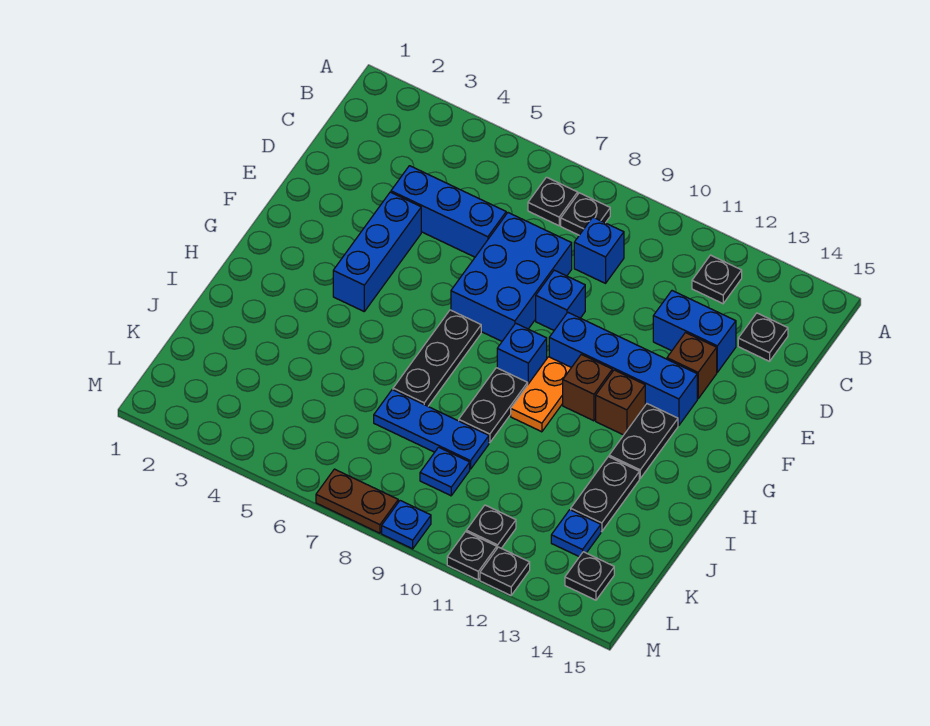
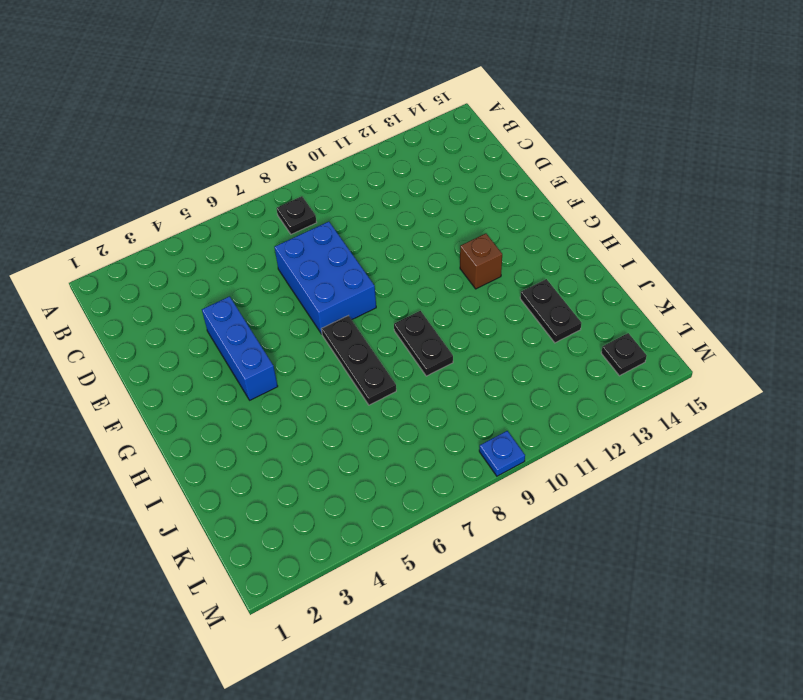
none -> black 1x1 plate [528,177,578,226]
none -> black 1x1 plate [692,255,742,304]
none -> blue 1x1 brick [574,217,624,283]

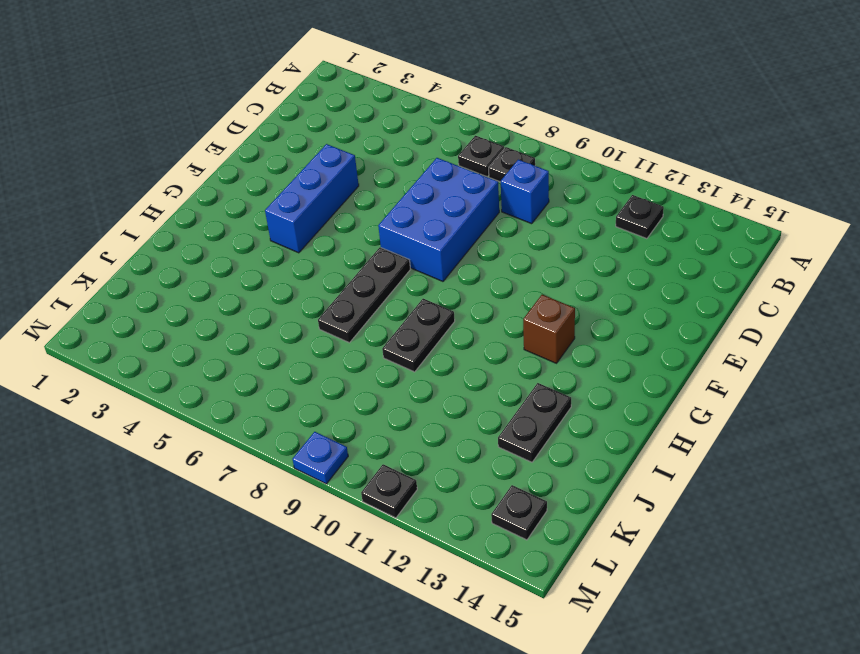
none -> black 1x1 plate [738,313,788,361]
none -> blue 1x3 brick [391,166,506,257]
none -> blue 1x2 brick [653,291,736,372]

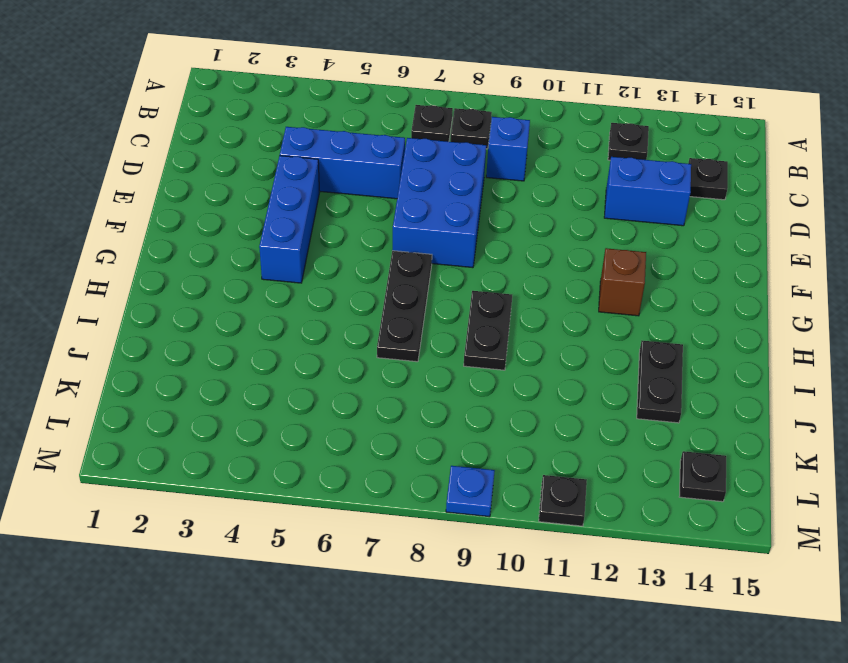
none -> blue 1x1 brick [536,270,585,330]
none -> brown 1x1 brick [667,333,717,399]
none -> blue 1x4 brick [549,312,697,425]

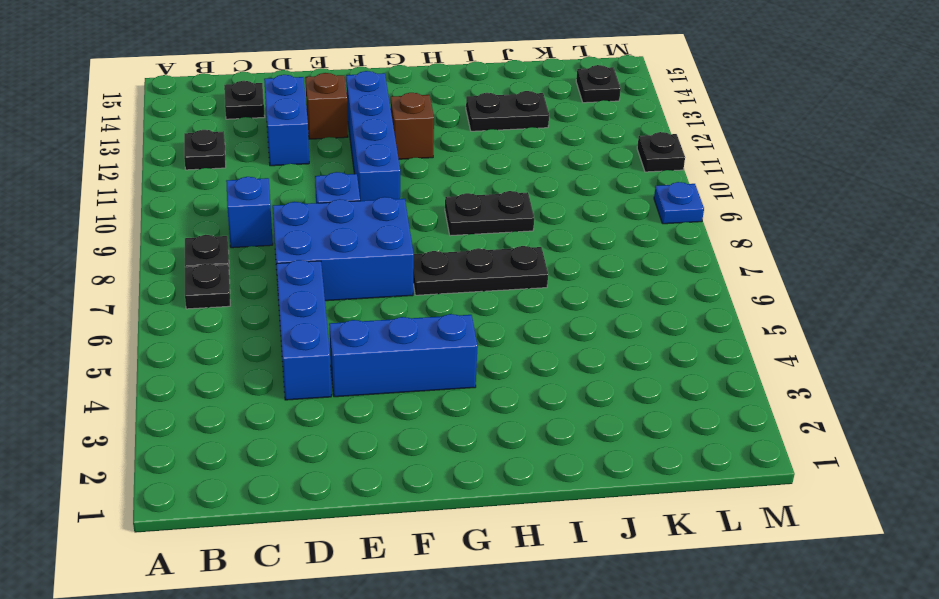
none -> blue 1x1 brick [497,323,547,384]
none -> orange 1x2 plate [511,357,571,432]
none -> brown 1x1 brick [563,354,612,421]

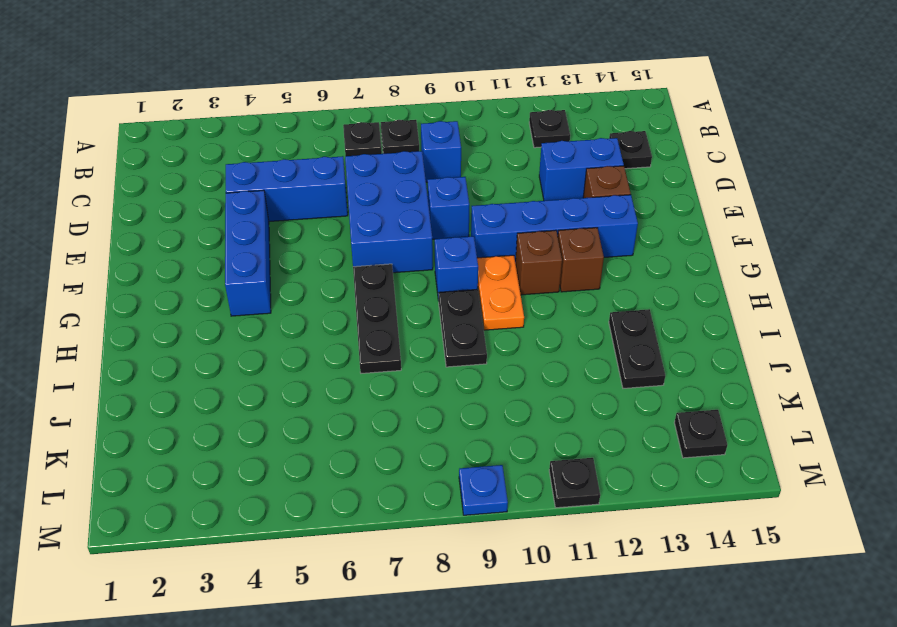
none -> black 1x2 plate [609,404,678,478]
none -> blue 1x3 plate [374,390,489,469]
none -> blue 1x1 plate [420,447,470,496]

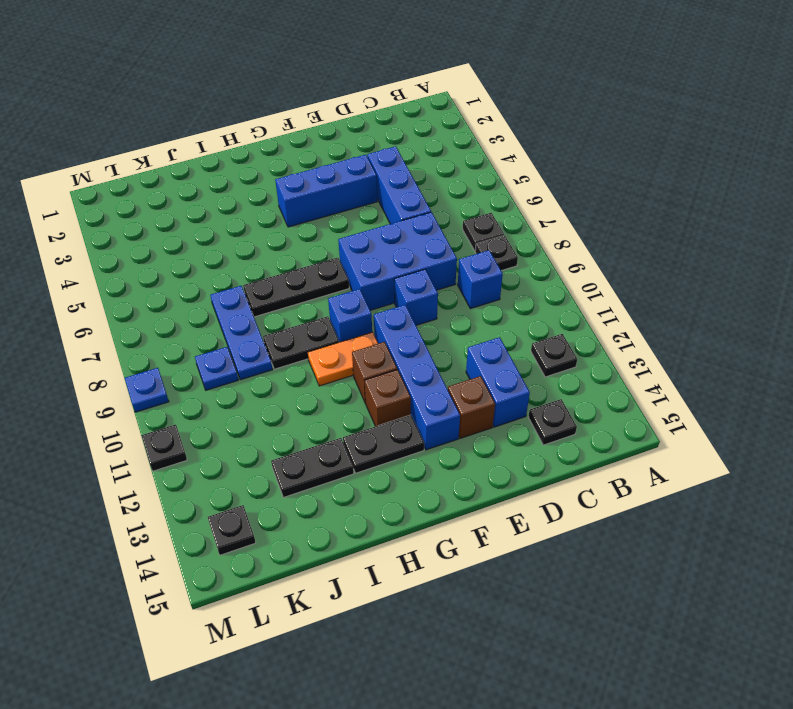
none -> blue 1x1 plate [551,510,601,557]
none -> black 1x1 plate [466,505,516,548]
none -> brown 1x2 plate [316,469,398,533]

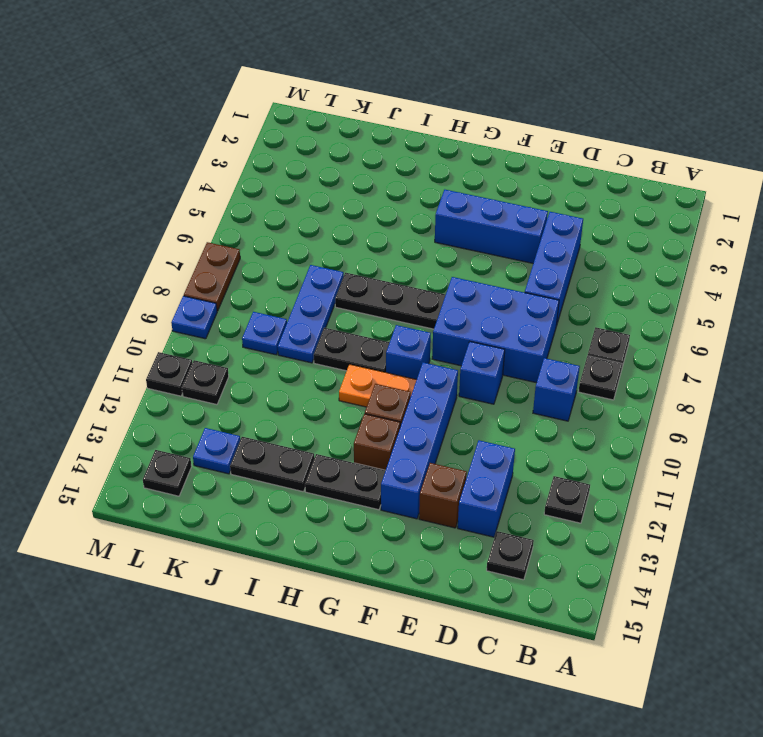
none -> black 1x1 plate [480,547,530,595]

